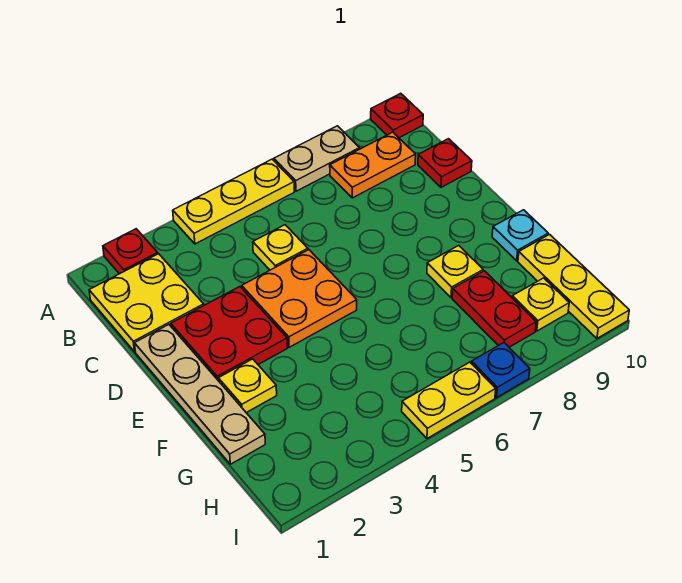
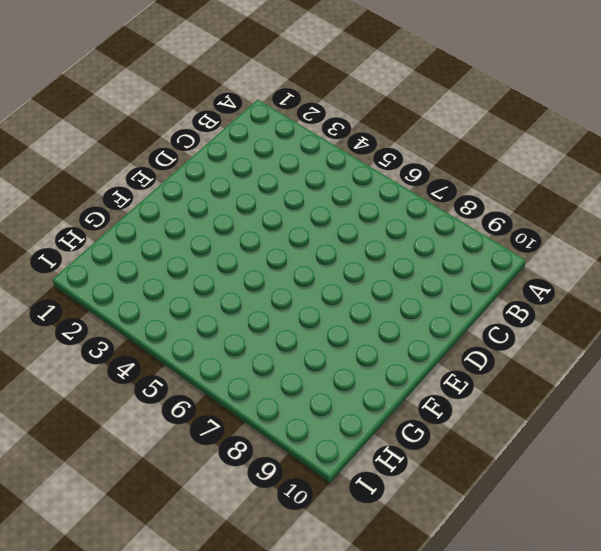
none -> red 1x1 plate [103,229,158,274]
none -> yellow 1x3 plate [173,159,294,244]
none -> tan 1x2 plate [274,126,360,191]

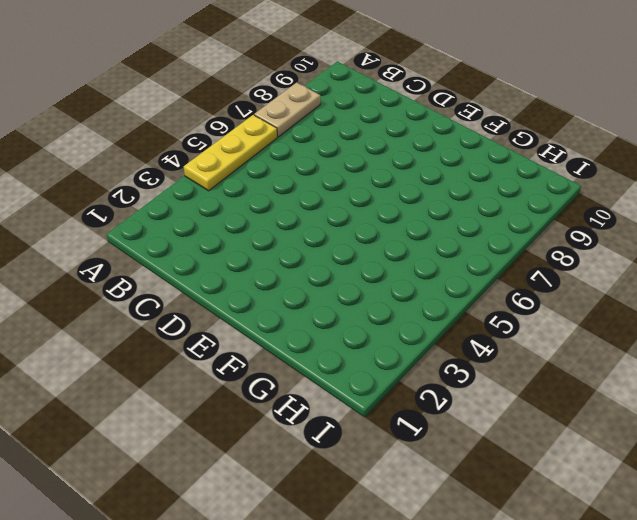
none -> red 1x1 plate [103,229,158,274]
none -> red 1x1 plate [371,93,423,138]
none -> yellow 2x2 plate [89,254,204,352]

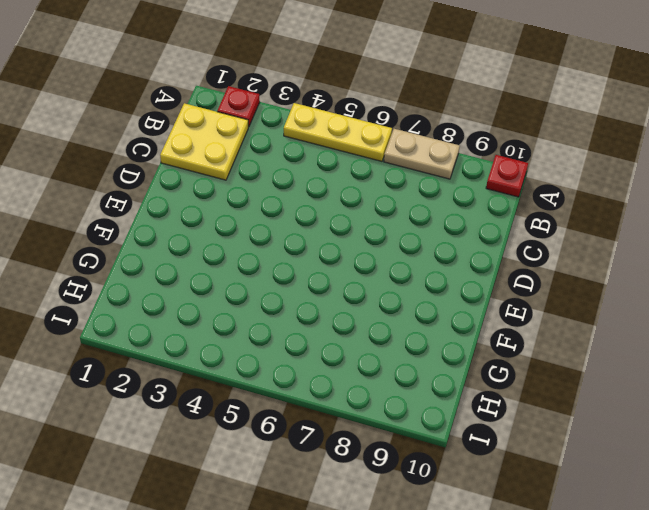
none -> orange 1x2 plate [330,132,416,198]
none -> yellow 1x1 plate [253,225,308,270]
none -> red 1x1 plate [418,139,472,187]

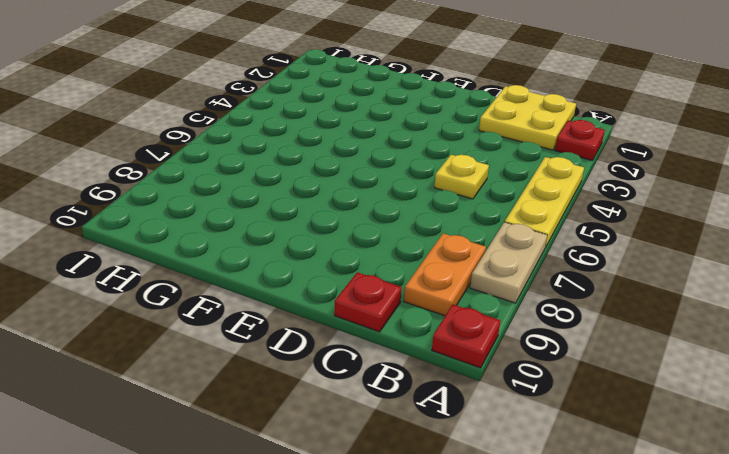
none -> tan 1x4 plate [135,325,265,464]
none -> red 2x2 plate [171,287,287,381]
none -> orange 2x2 plate [242,250,357,347]

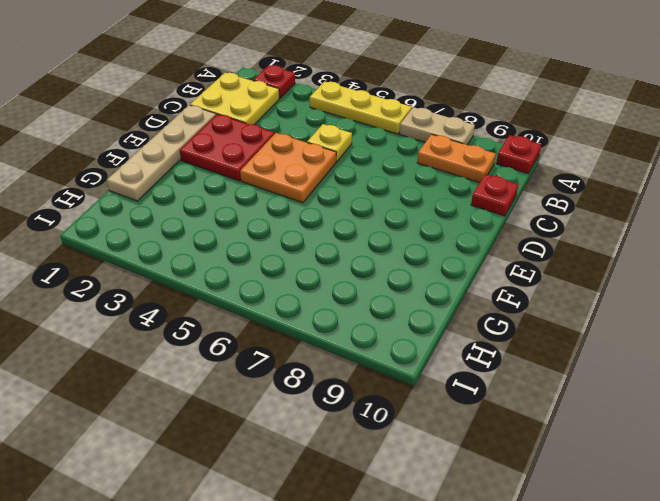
none -> yellow 1x1 plate [218,359,277,413]
none -> yellow 1x1 plate [427,246,483,298]
none -> cyan 1x1 plate [492,210,548,261]

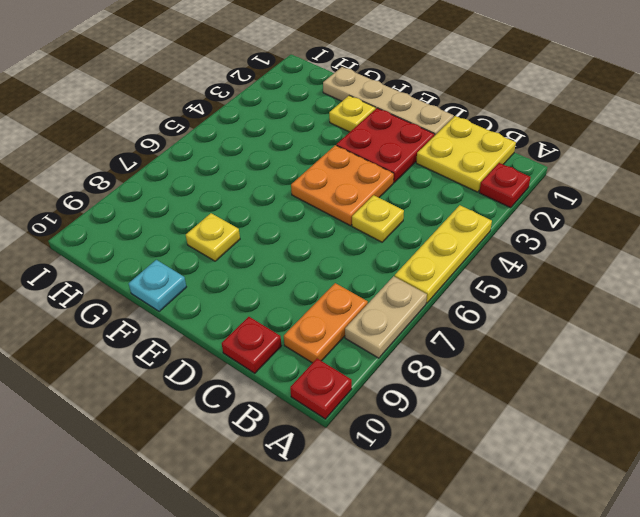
none -> red 1x2 plate [452,271,536,347]
none -> yellow 1x3 plate [518,234,629,338]
none -> yellow 1x1 plate [512,278,569,331]

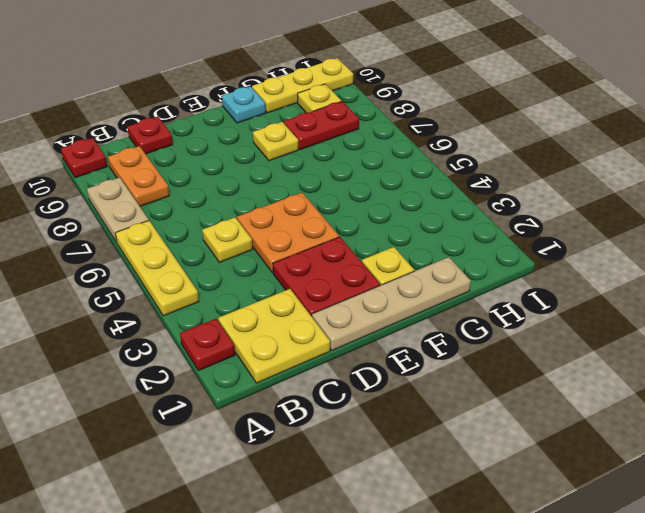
none -> yellow 1x2 plate [402,362,496,439]
none -> blue 1x1 plate [471,343,530,398]

